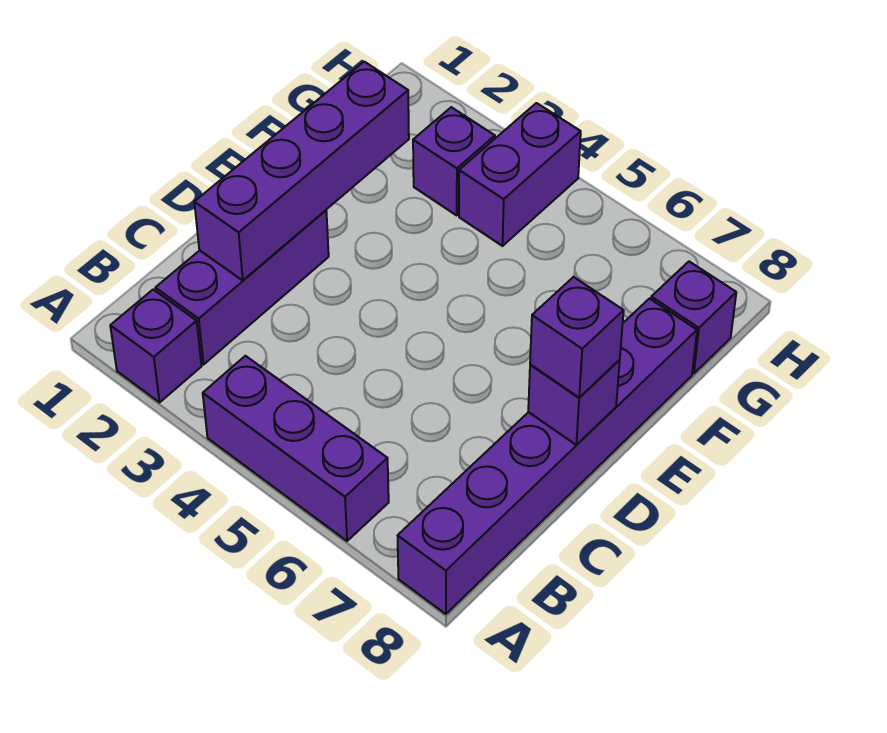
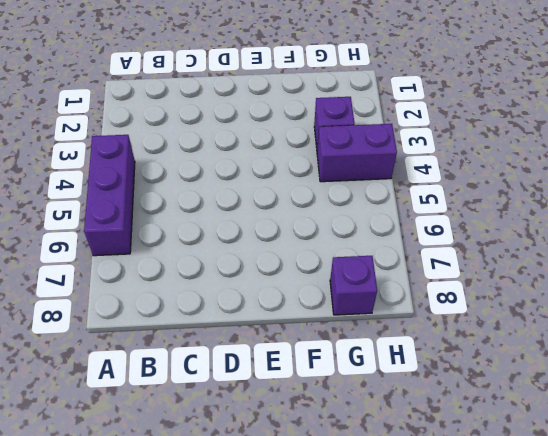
none -> purple 1x1 brick [110,290,202,402]
none -> purple 1x6 brick [398,299,697,614]

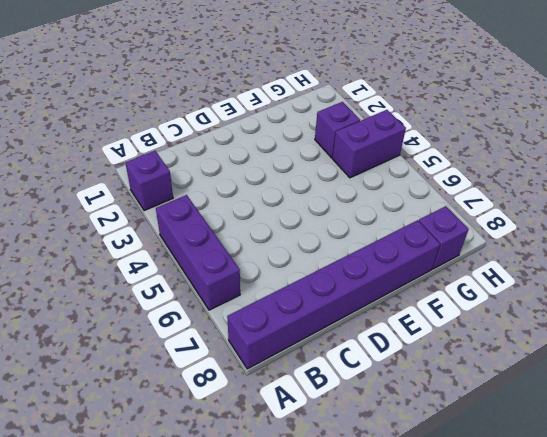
none -> purple 1x3 brick [155,210,329,364]
none -> purple 1x4 brick [194,62,409,280]

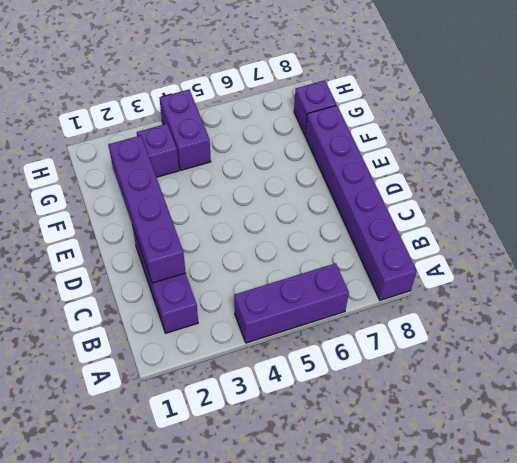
none -> purple 1x1 brick [110,290,202,402]
none -> purple 1x1 brick [528,360,620,445]

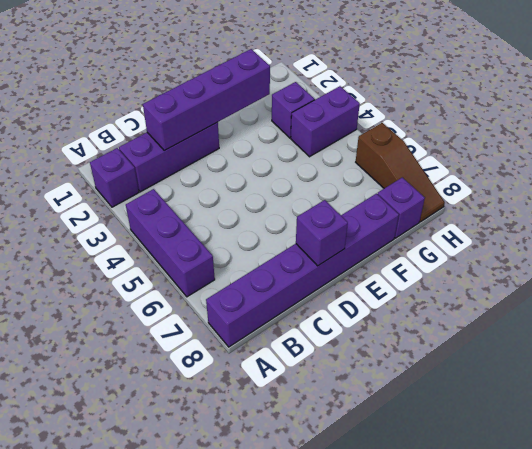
brown 1x3 slope [356,123,445,222] -> none
none -> purple 1x1 brick [530,277,624,398]

